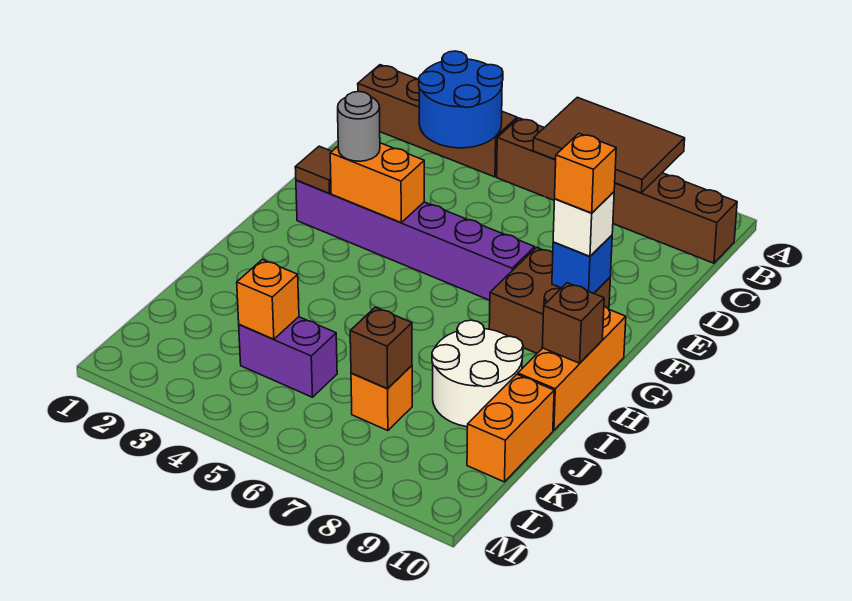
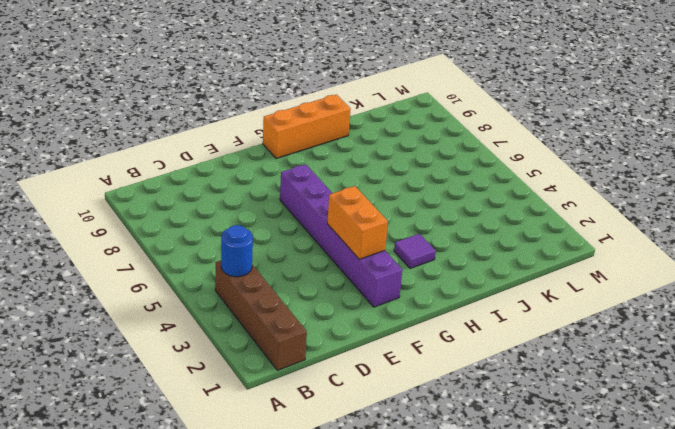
blue 1x1 round brick [221,225,253,277] -> blue 2x2 round brick [419,51,503,148]
purple 1x1 tile [394,234,436,268] -> none
none -> brown 1x6 brick [497,118,737,263]
none -> brown 2x2 brick [489,247,610,353]
none -> white 2x2 round brick [432,320,523,427]

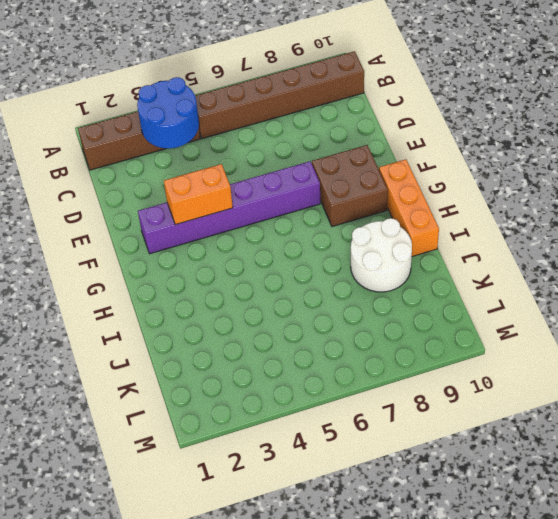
none -> orange 1x2 brick [467,374,554,482]
none -> purple 1x2 brick [239,317,337,397]
none -> orange 1x1 brick [351,366,412,431]

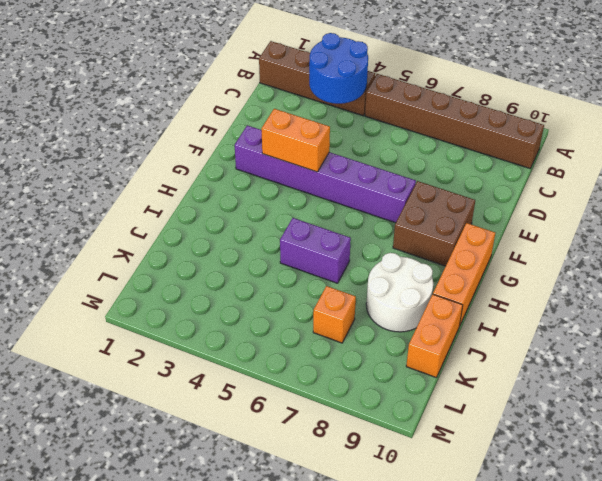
purple 1x2 brick [280,218,351,283] -> purple 1x2 brick moved to [239,317,337,397]
none -> brown 2x3 tile [533,97,685,193]
none -> brown 1x1 tile [295,146,332,193]
none -> blue 1x1 brick [552,235,612,293]

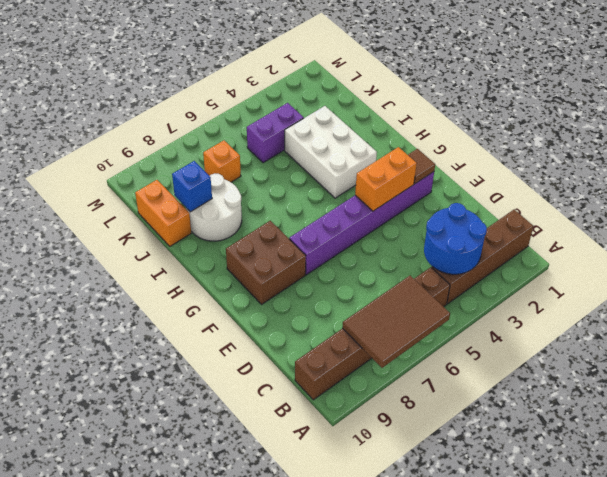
white 2x3 brick [285,106,377,198] -> none
blue 1x1 brick [172,161,212,212] -> blue 1x1 brick moved to [552,235,612,293]
none -> orange 1x3 brick [518,306,626,430]
none -> brown 1x1 brick [542,283,604,363]
none -> orange 1x1 brick [237,260,299,339]

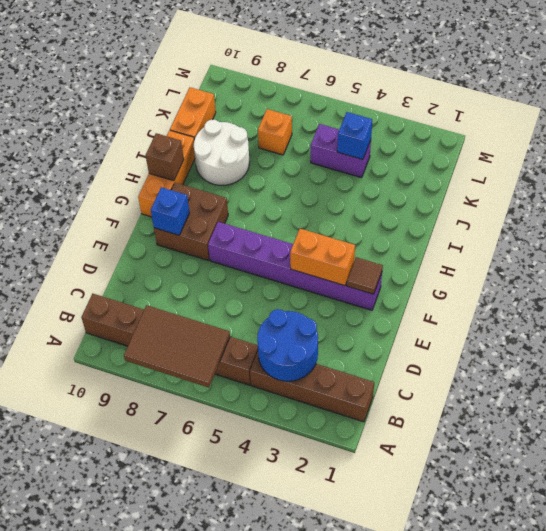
blue 1x1 brick [337,112,372,159] -> orange 1x1 brick [237,260,299,339]
none -> brown 1x1 brick [350,307,412,389]
none -> grey 1x1 round brick [338,92,380,161]
none -> white 1x1 brick [553,192,614,256]

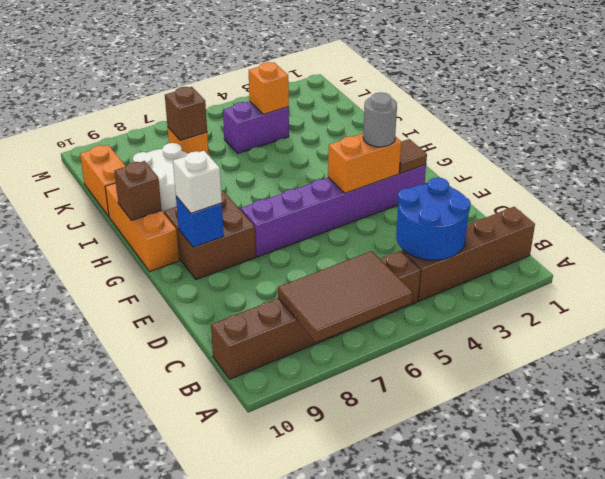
none -> orange 1x1 brick [555,133,616,213]

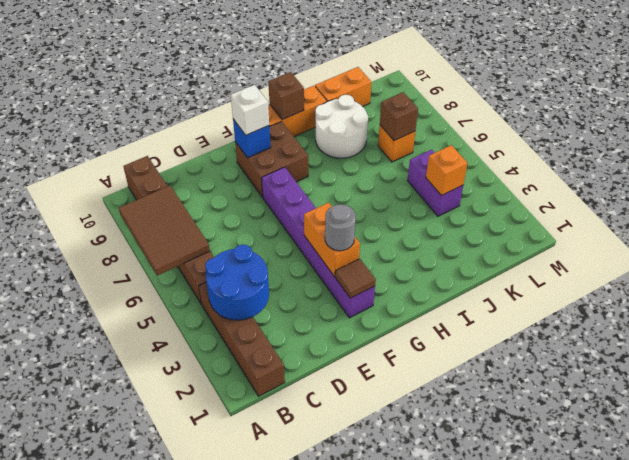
none -> orange 1x1 brick [555,133,616,213]

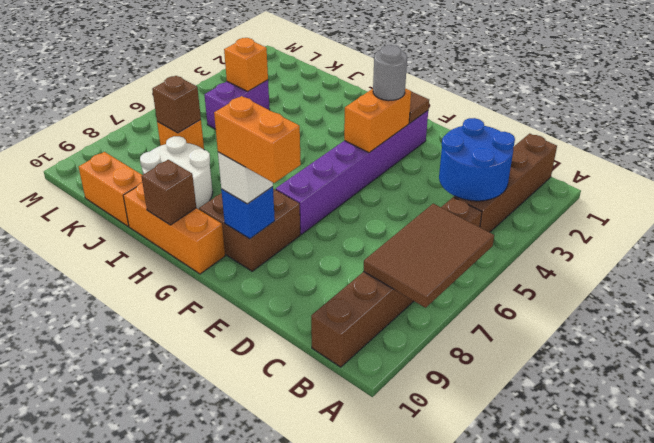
orange 1x2 brick [214,96,301,183] -> orange 1x1 brick [555,133,616,213]

